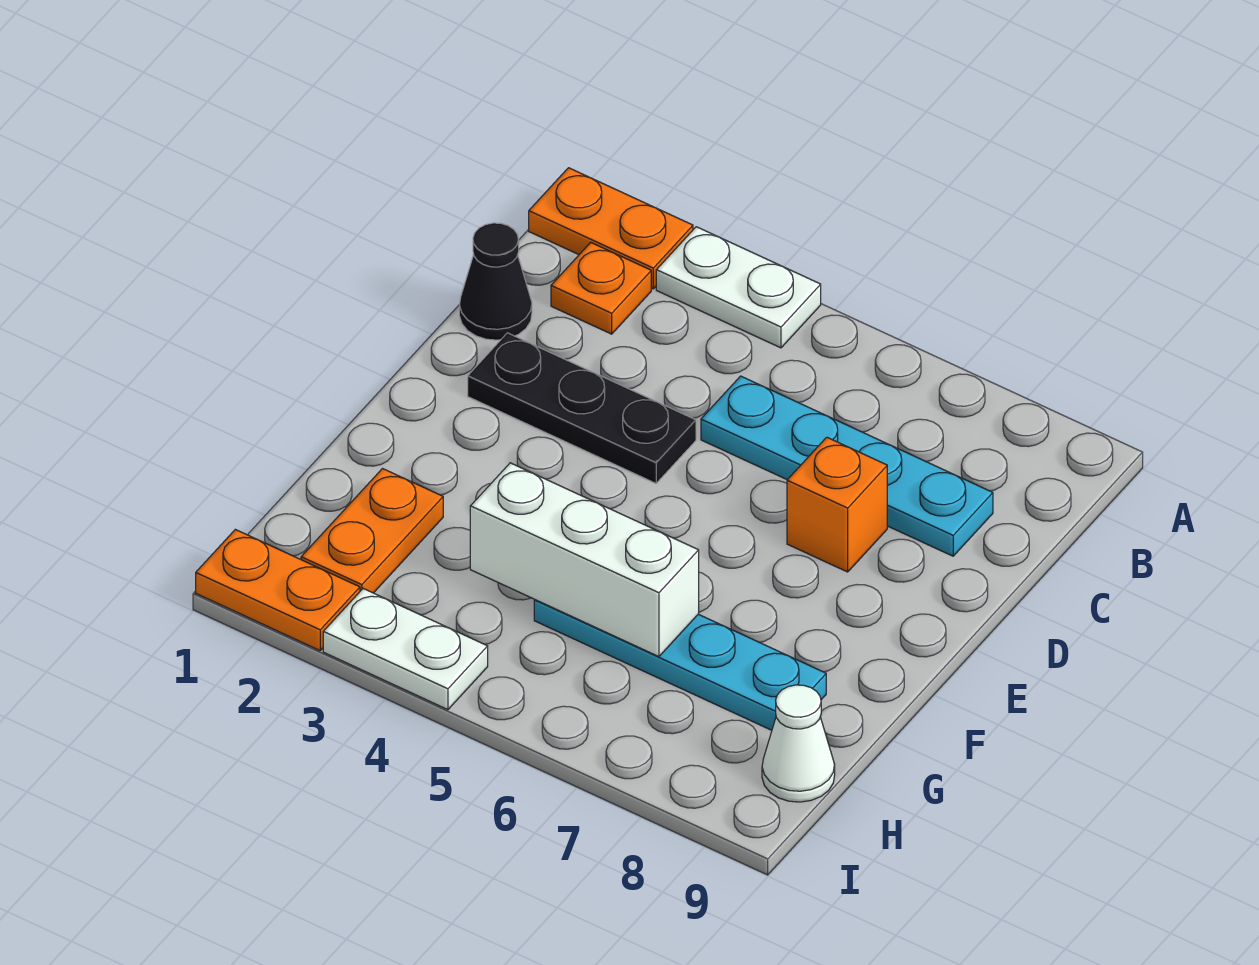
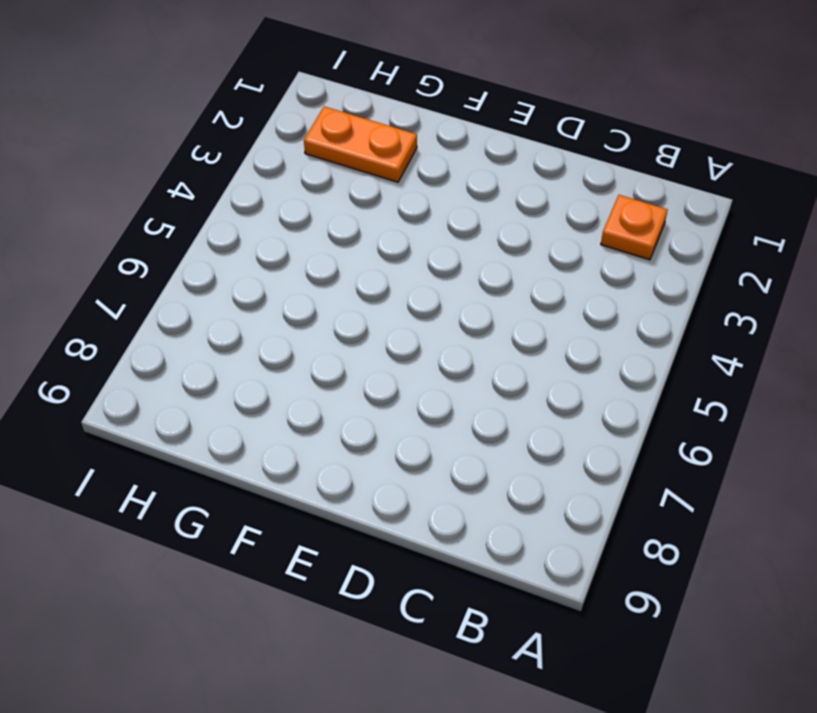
none -> orange 1x2 plate [529,168,693,289]
none -> white 1x2 plate [656,227,821,348]
none -> black 1x1 cone [459,223,532,340]

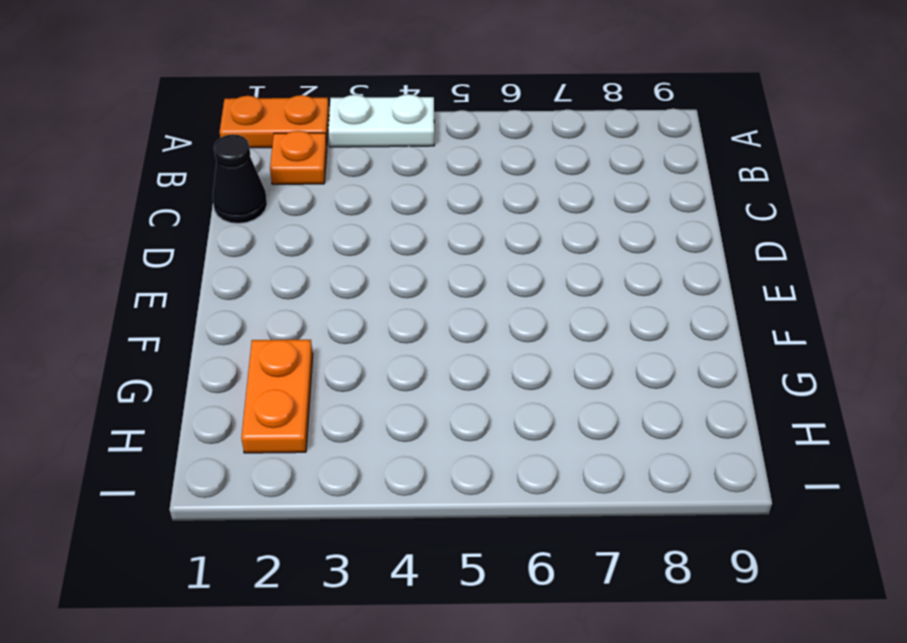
none -> cyan 1x4 plate [701,376,993,556]
none -> black 1x3 plate [468,333,696,483]
none -> orange 1x1 brick [787,437,887,572]

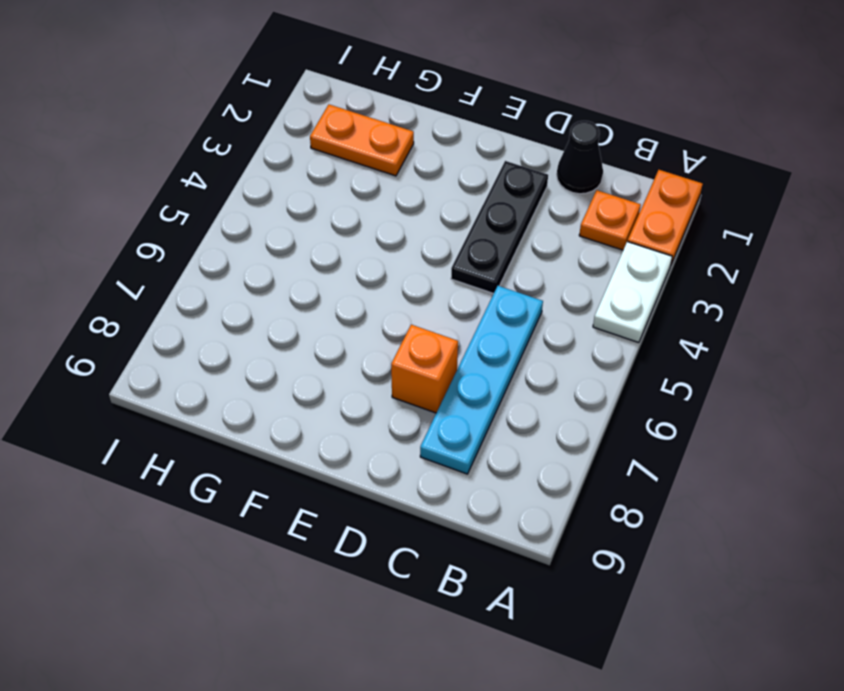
none -> cyan 1x4 plate [534,600,826,730]
none -> white 1x1 cone [762,685,835,802]
none -> orange 1x2 plate [196,529,360,650]

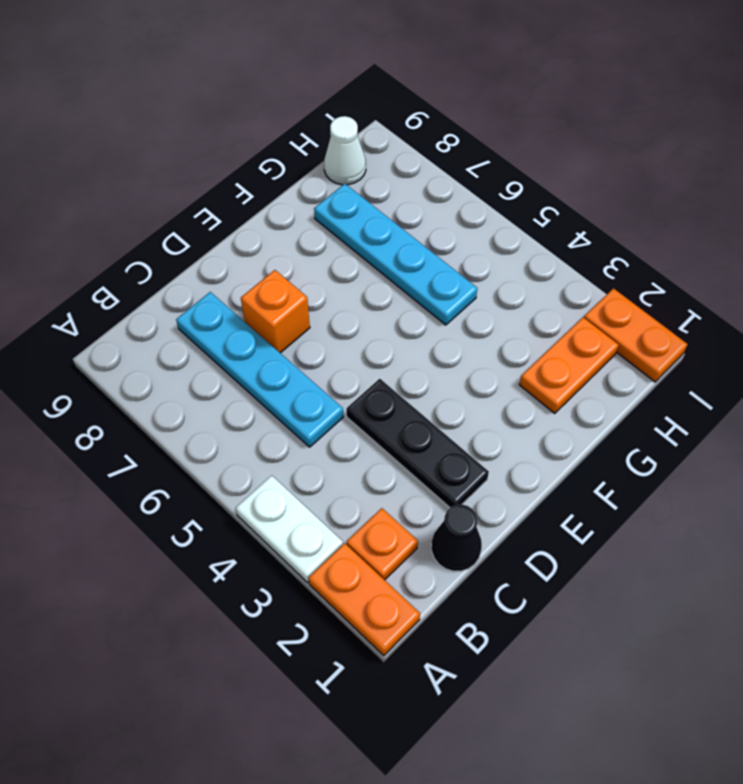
none -> white 1x2 plate [323,589,488,710]
none -> white 1x3 brick [470,463,699,657]

